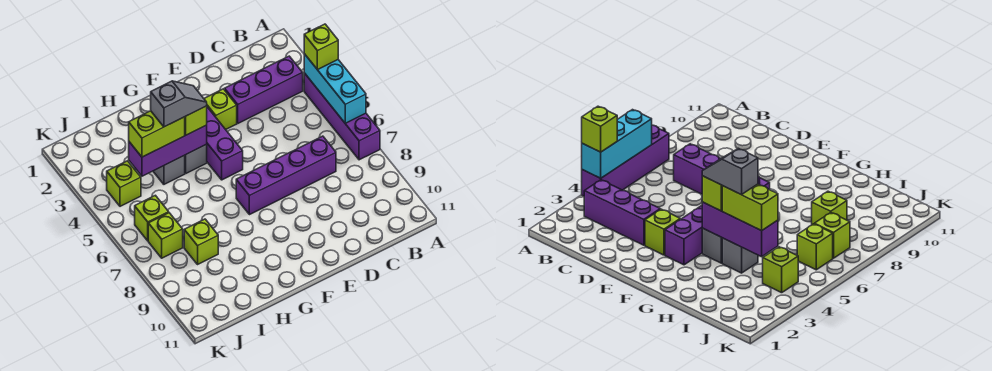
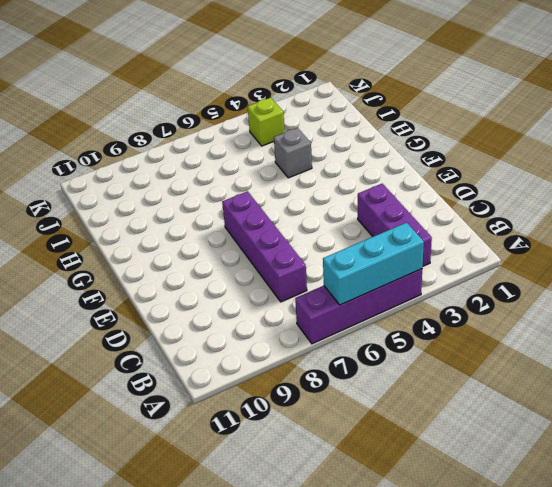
none -> lime 1x1 brick [204,89,237,130]
none -> purple 1x3 brick [207,107,243,180]
none -> grey 1x1 brick [185,144,207,173]

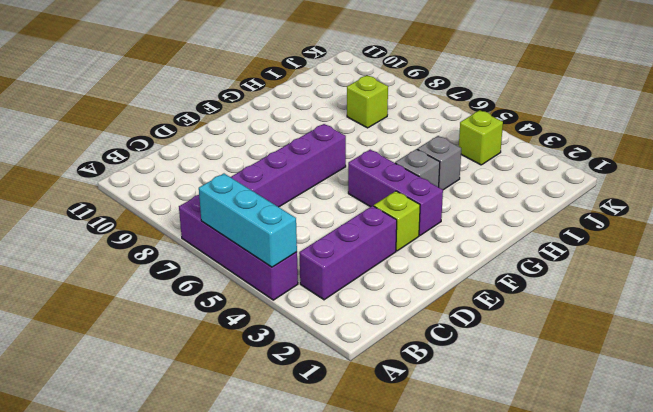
none -> lime 1x1 brick [135,195,169,241]
none -> lime 1x1 brick [148,213,183,258]
none -> purple 1x3 brick [129,125,207,176]

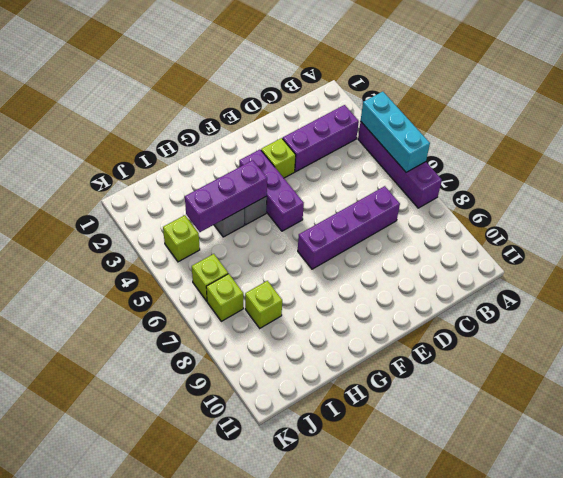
none -> lime 1x1 brick [304,24,338,70]
none -> lime 1x1 brick [185,106,207,135]
none -> lime 1x2 brick [129,111,185,157]

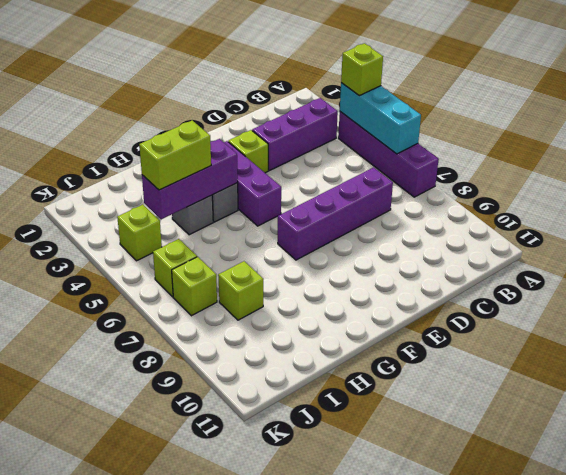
none -> lime 1x1 brick [185,106,207,135]
none -> grey 1x2 slope [151,81,207,127]

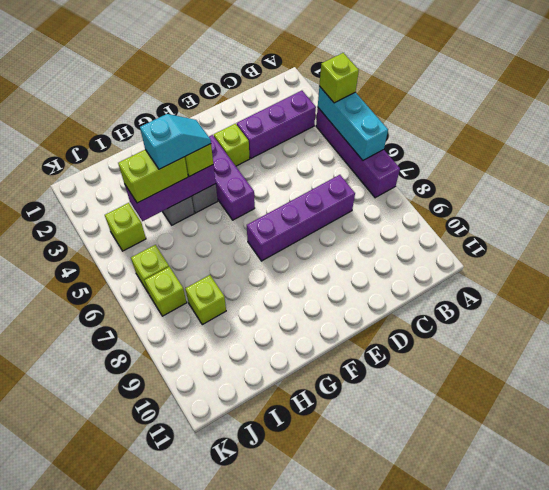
cyan 1x2 slope [140,114,211,169] -> grey 1x2 slope [151,81,207,127]

